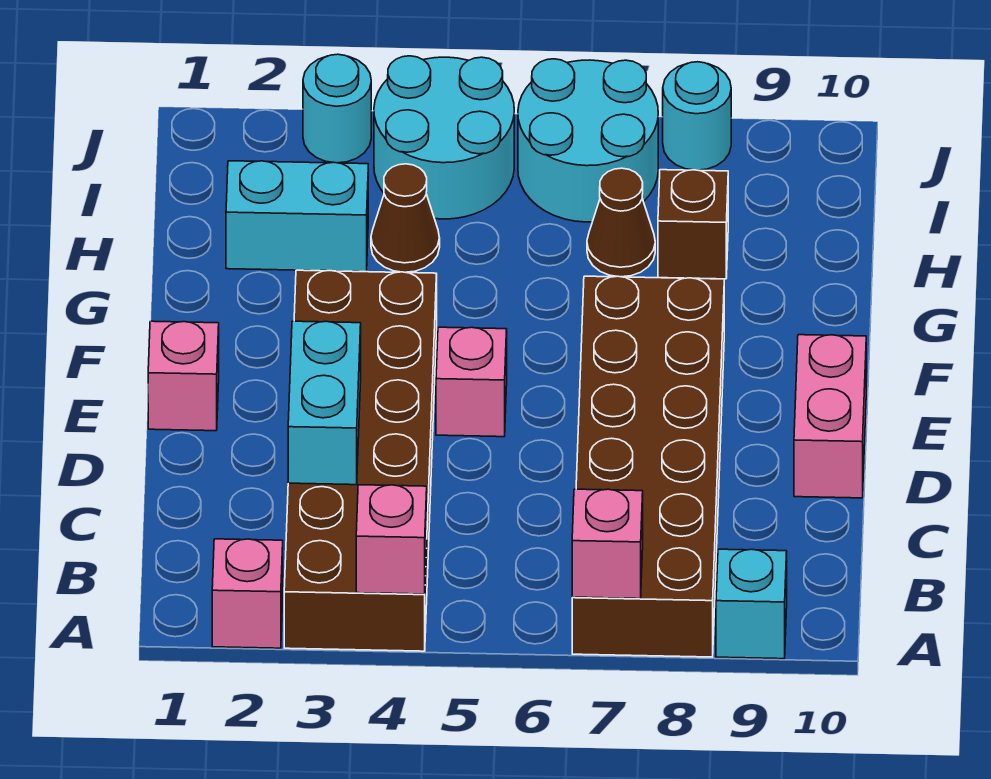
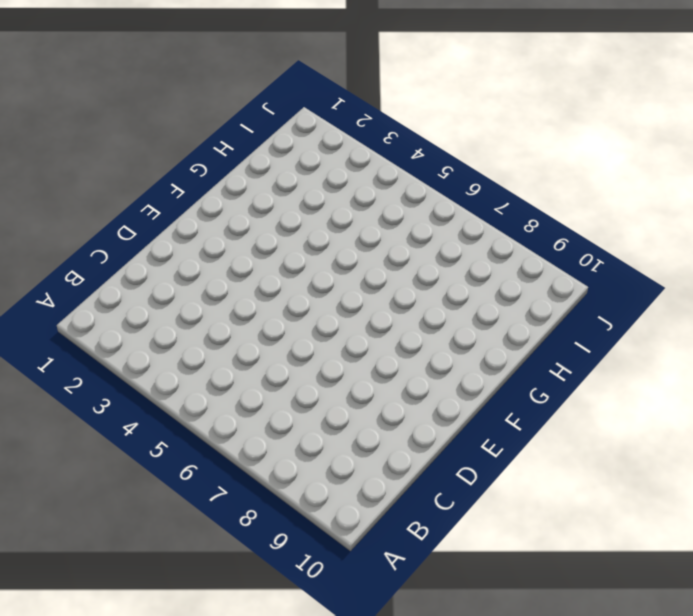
none -> pink 1x1 brick [212,539,283,648]
none -> brown 2x6 brick [284,270,437,651]
none -> brown 2x6 brick [572,276,724,657]

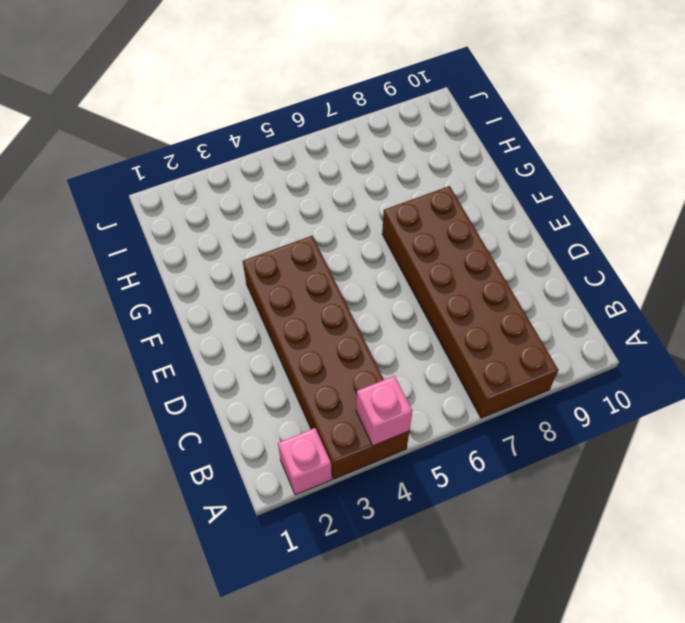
none -> cyan 1x1 brick [716,549,787,659]
none -> pink 1x2 brick [794,335,866,498]
none -> pink 1x1 brick [148,321,219,431]

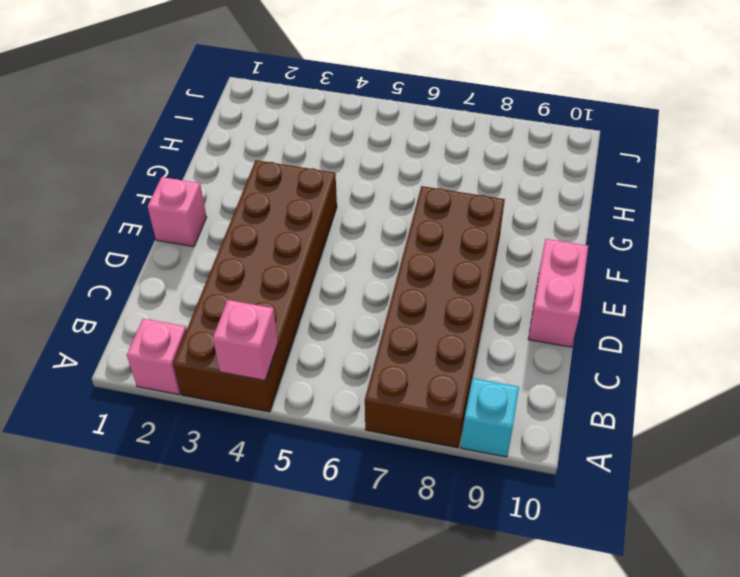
none -> pink 1x1 brick [436,327,507,437]
none -> cyan 1x2 brick [226,161,368,272]
none -> brown 1x1 cone [371,164,440,272]

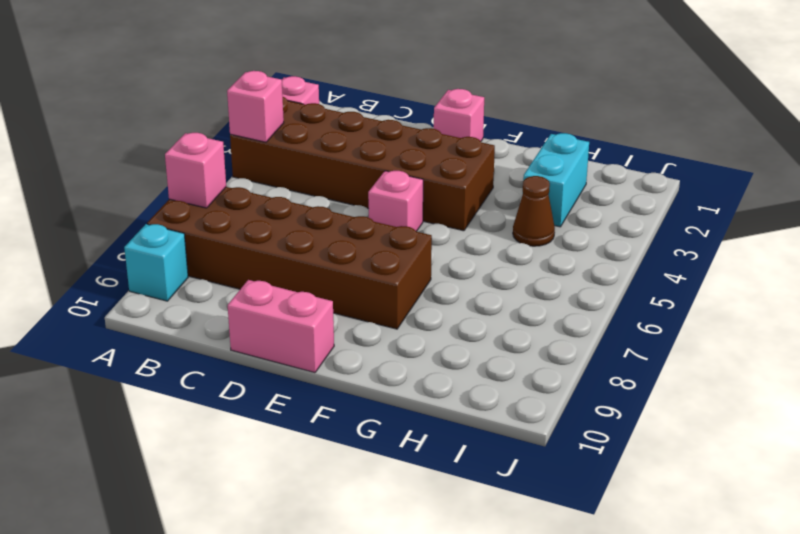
none -> brown 1x1 cone [587,168,655,277]
none -> brown 1x1 brick [658,170,728,279]
none -> cyan 2x2 round brick [374,56,514,219]

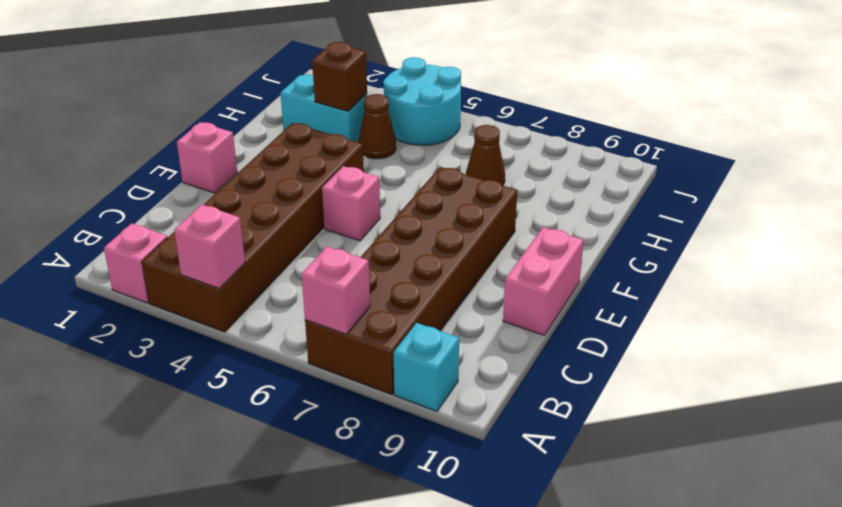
brown 1x1 brick [312,42,367,111] -> brown 1x1 brick moved to [658,170,728,279]
none -> cyan 2x2 round brick [518,59,658,222]
none -> cyan 1x1 round brick [303,54,371,163]
none -> cyan 1x1 round brick [663,62,731,170]

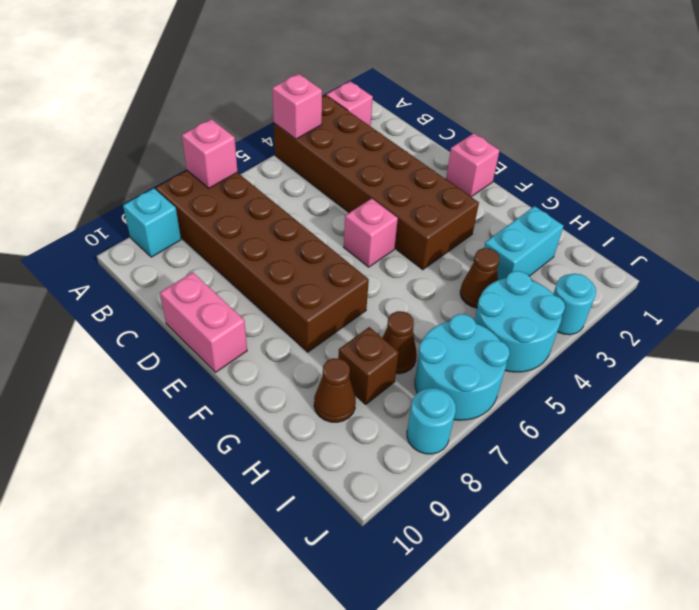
brown 1x1 cone [314,358,356,422] -> none
none -> cyan 1x2 brick [288,321,361,485]

